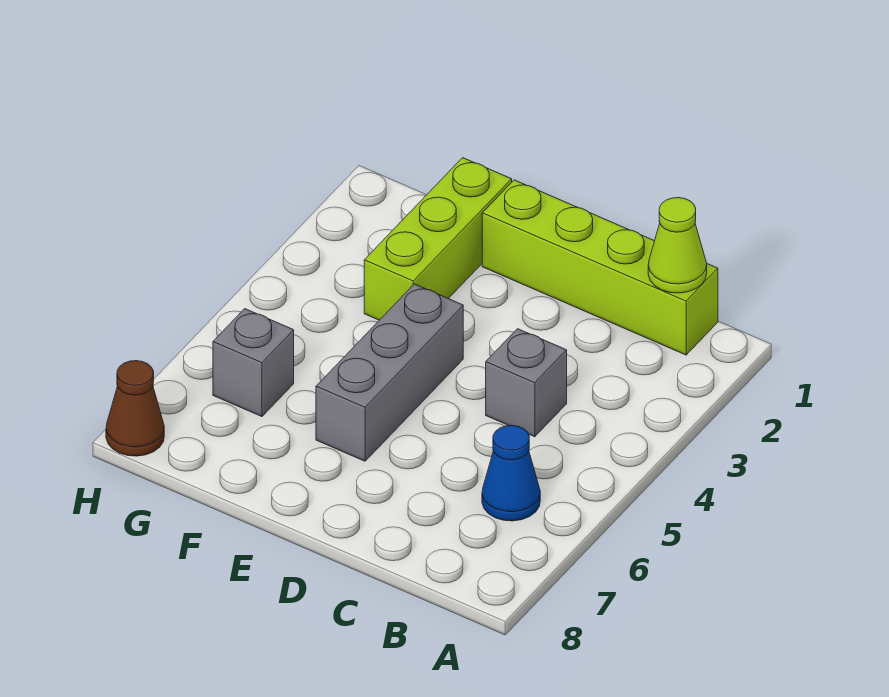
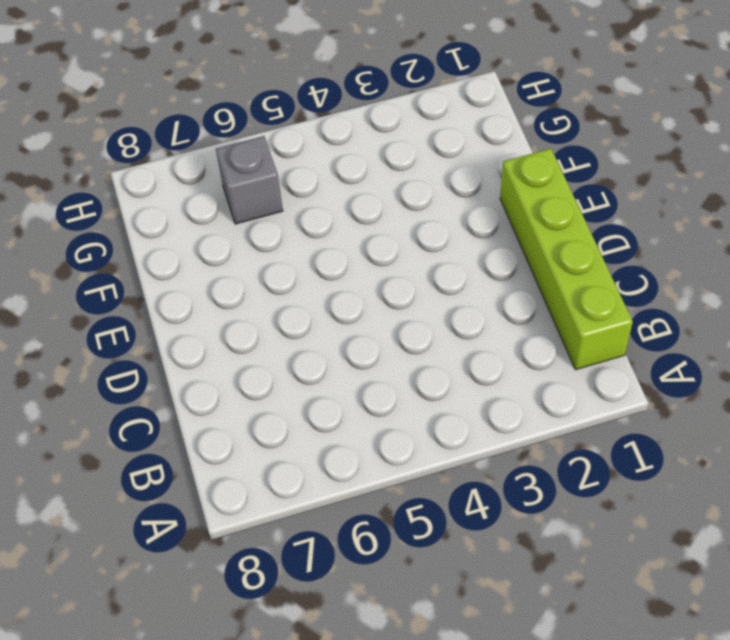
none -> blue 1x1 cone [482,425,540,521]
none -> grey 1x1 brick [486,329,567,437]

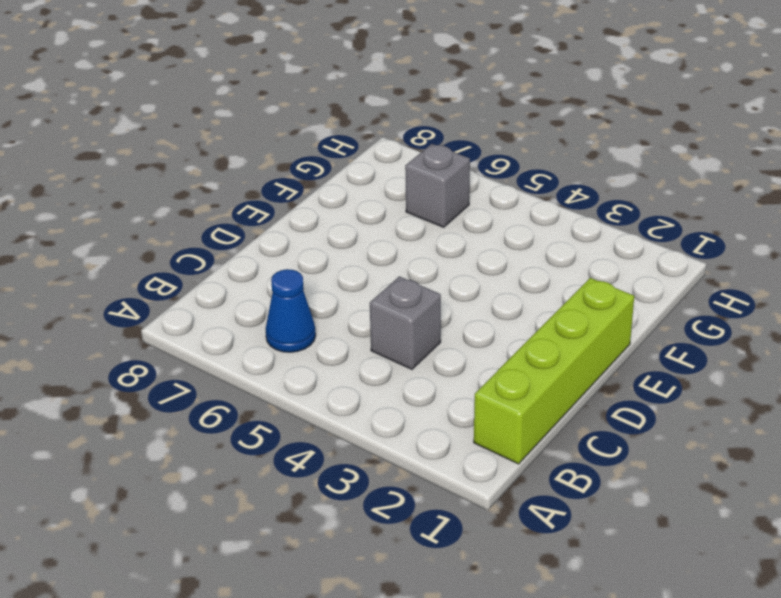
none -> grey 1x3 brick [316,284,463,461]
none -> lime 1x3 brick [364,158,512,320]

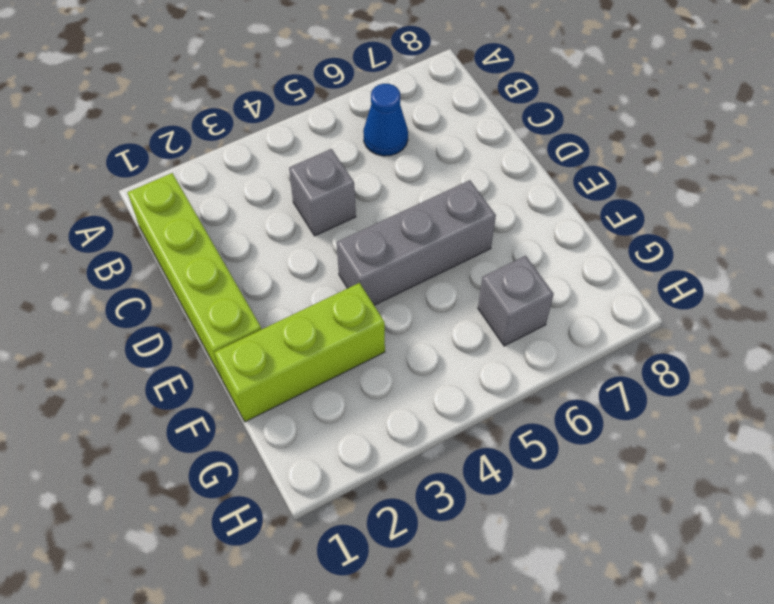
none -> brown 1x1 cone [106,361,164,456]
none -> lime 1x1 cone [648,198,707,293]

